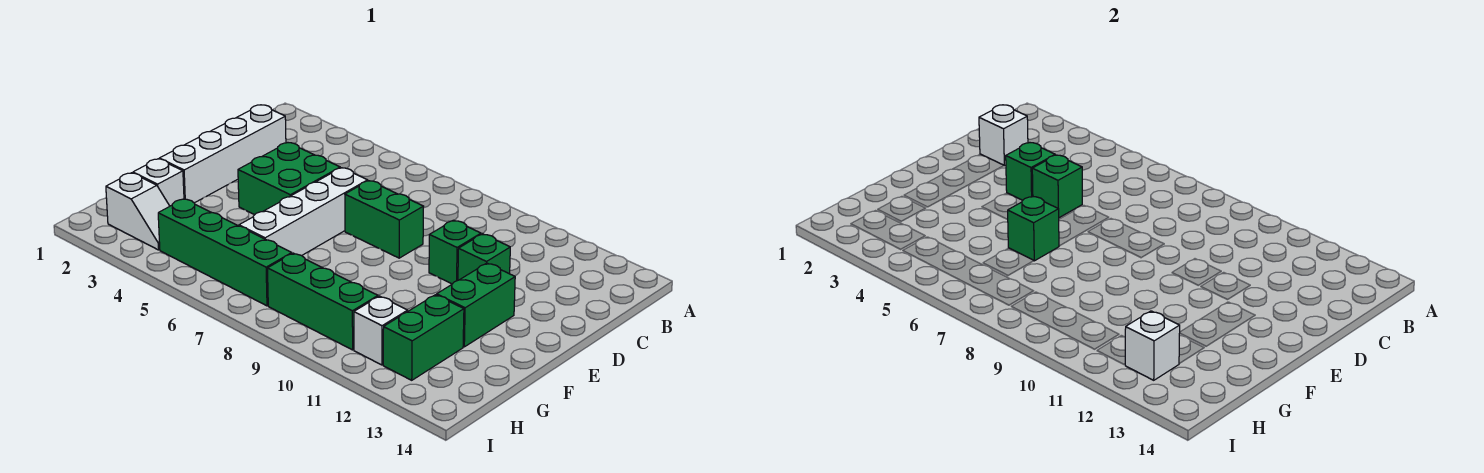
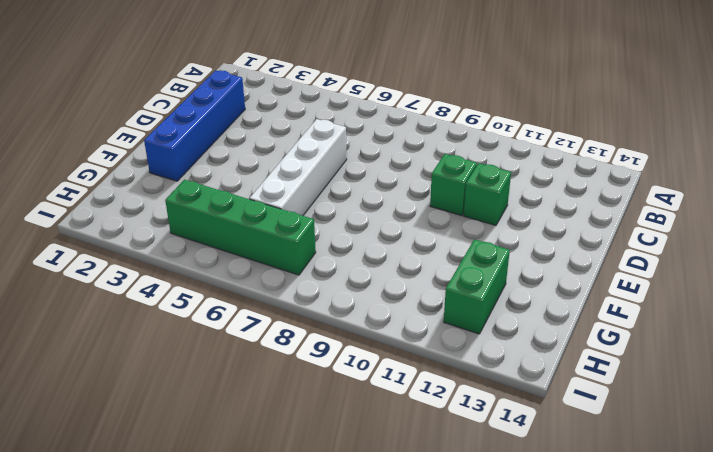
blue 1x4 brick [144,70,245,181] -> white 1x4 brick [160,105,286,203]
none -> green 2x2 brick [238,143,340,215]
none -> green 1x2 brick [345,181,424,258]
none -> green 1x2 brick [437,263,515,347]

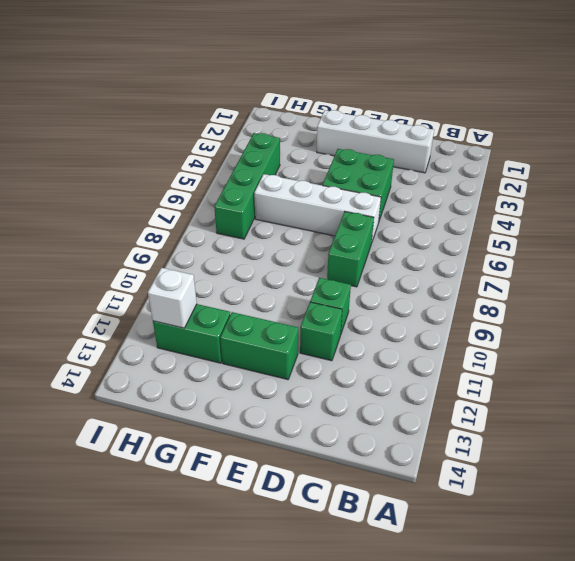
none -> white 1x1 brick [133,159,184,206]
none -> white 1x2 slope [106,173,170,250]
none -> green 1x3 brick [268,253,378,350]

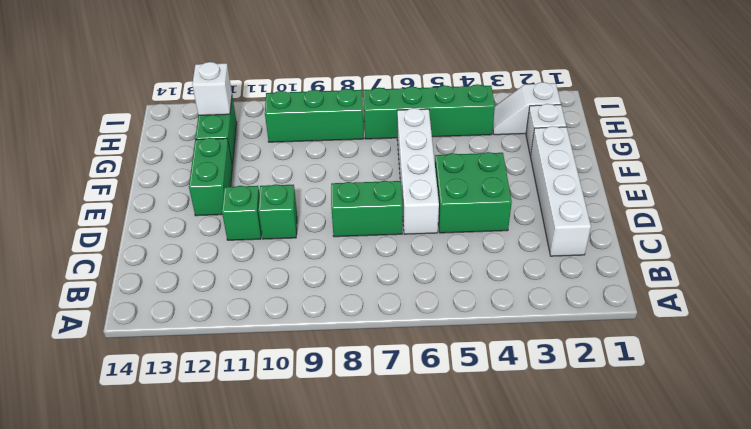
none -> white 1x1 brick [354,296,408,365]
none -> white 1x1 brick [979,105,1028,166]
none -> green 1x1 brick [1006,143,1055,200]

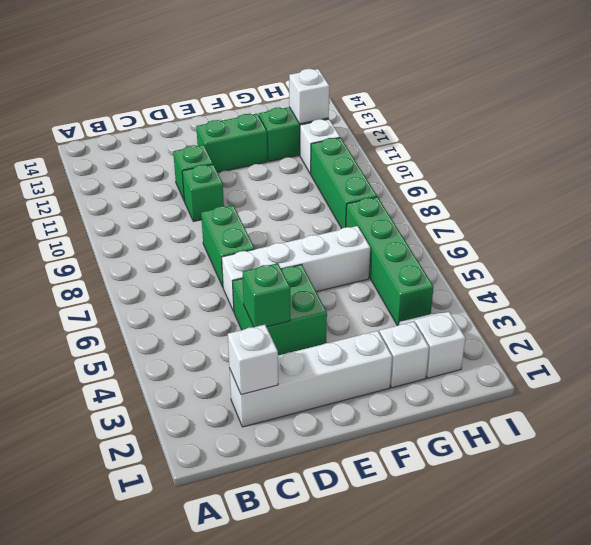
none -> green 1x1 brick [1032,155,1082,218]
none -> green 1x1 brick [1007,196,1059,261]

